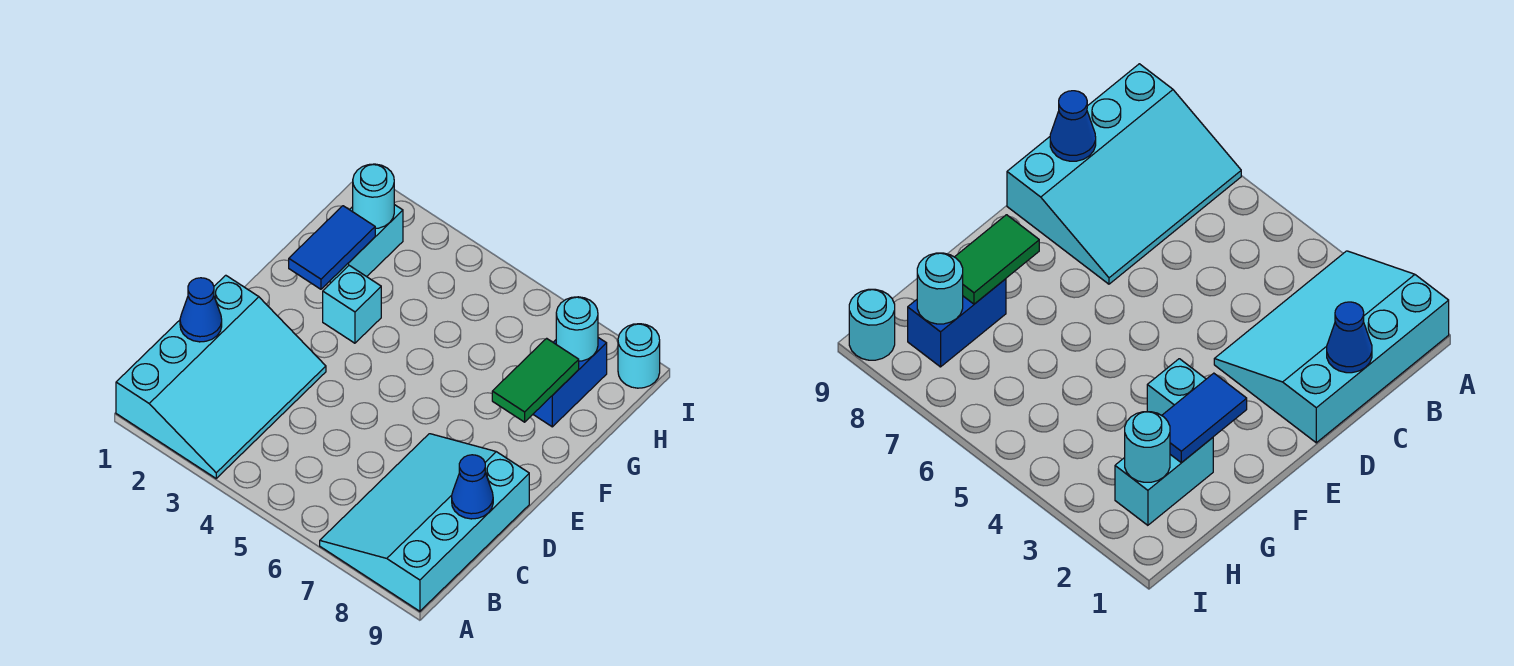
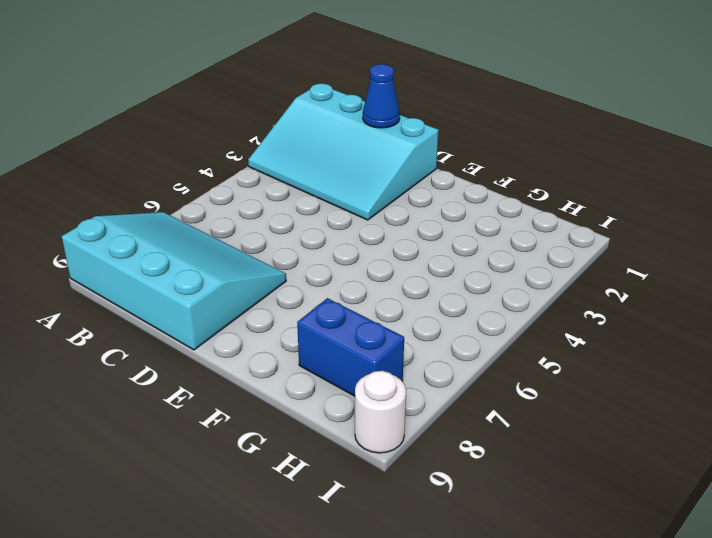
white 1x1 round brick [355,371,406,453] -> cyan 1x1 round brick [618,324,660,388]
none -> cyan 1x1 brick [323,266,381,343]
none -> cyan 1x2 brick [329,205,403,282]
none -> blue 1x1 cone [452,455,493,519]

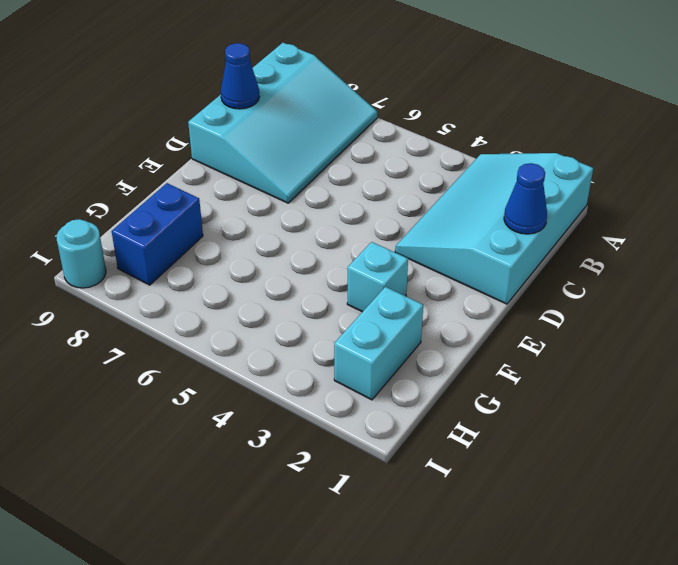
none -> blue 1x2 tile [289,206,375,289]
none -> green 1x2 tile [492,338,579,422]
none -> cyan 1x1 round brick [353,164,394,228]

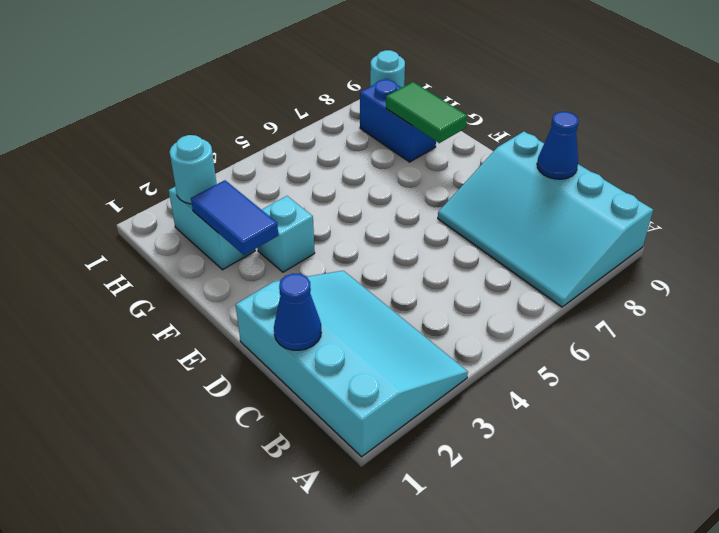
none -> cyan 1x1 round brick [556,297,598,361]

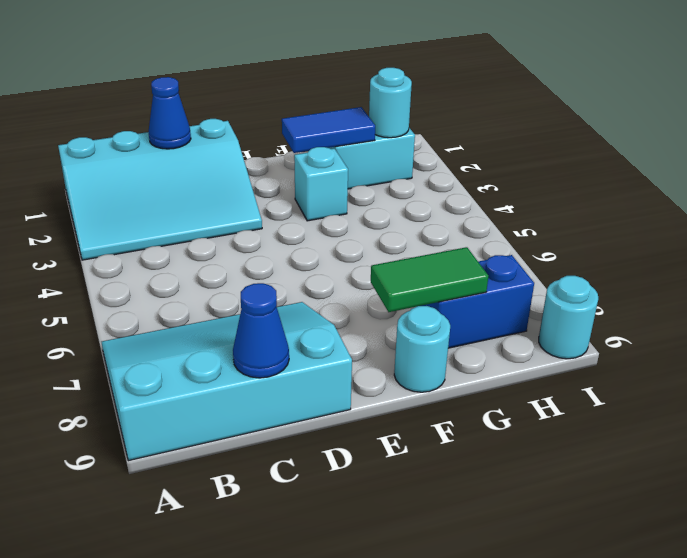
cyan 1x1 round brick [394,306,450,392] -> cyan 1x1 round brick moved to [556,297,598,361]

